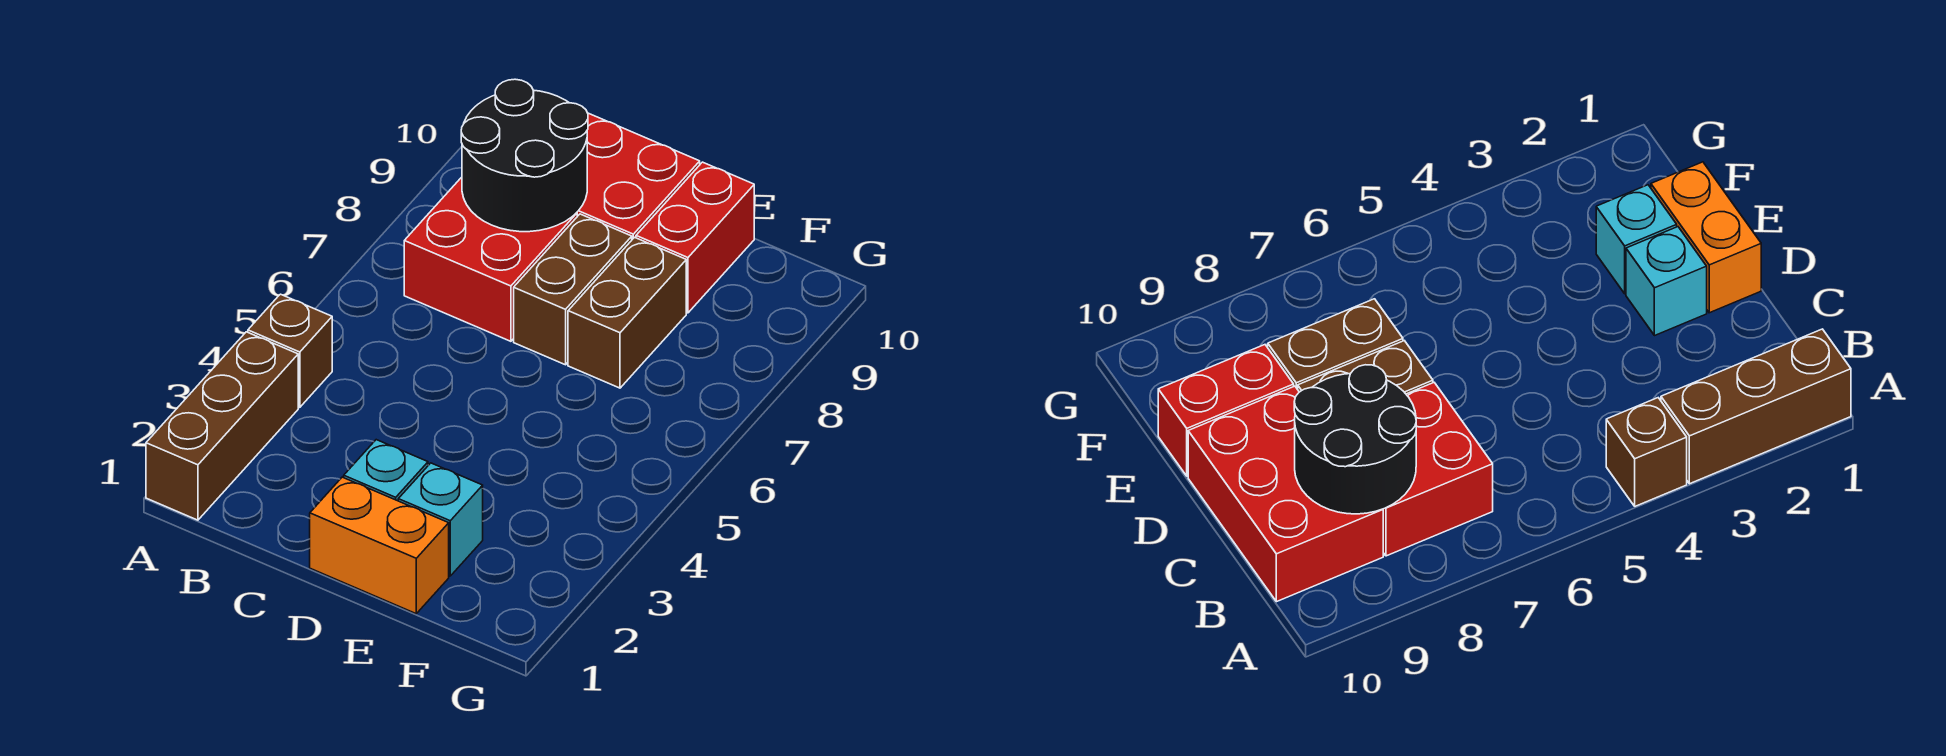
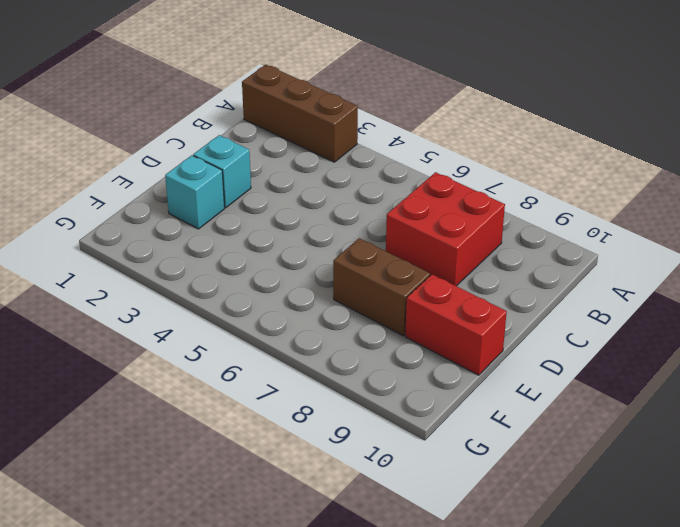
none -> brown 1x1 brick [248,294,332,407]
none -> red 2x3 brick [577,113,700,239]

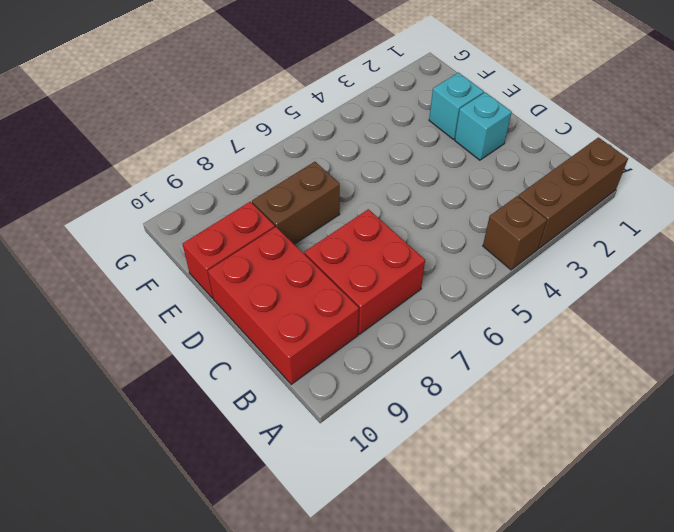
none -> orange 1x2 brick [310,477,449,614]
none -> brown 1x2 brick [514,214,632,365]

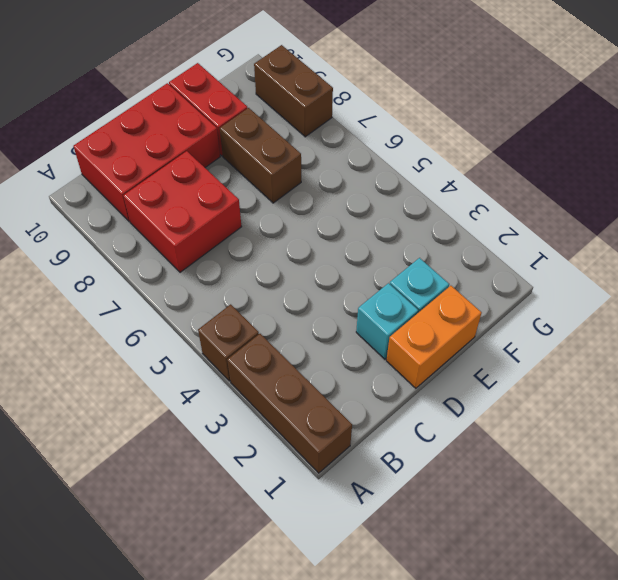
brown 1x2 brick [254,45,333,137] -> brown 1x2 brick moved to [514,214,632,365]
none -> black 2x2 round brick [461,79,588,232]

